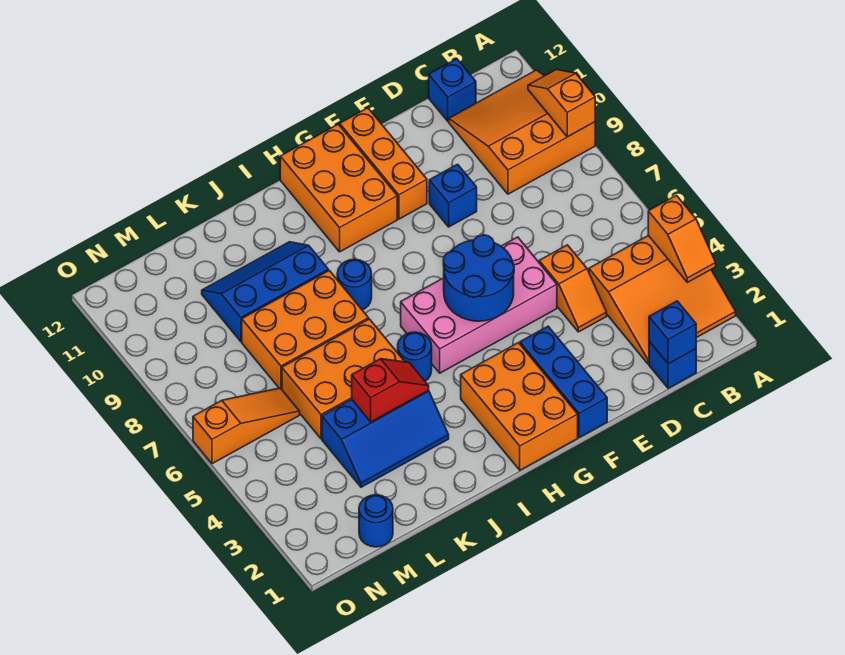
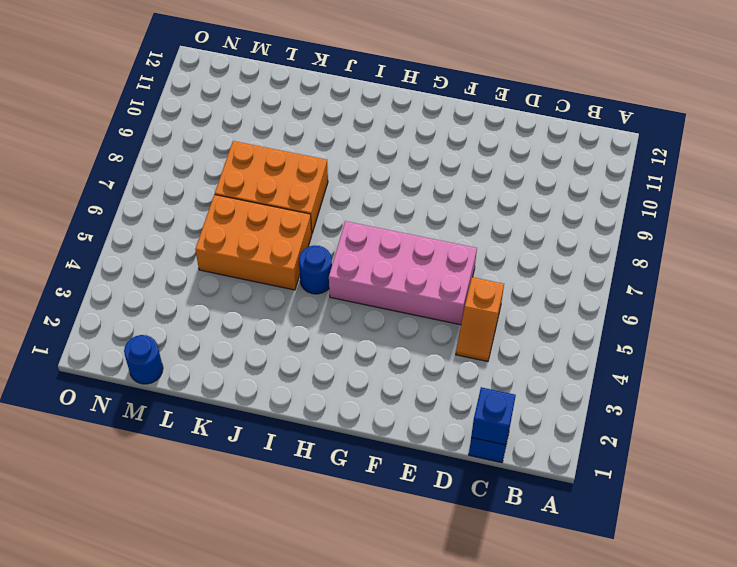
none -> orange 3x3 slope [589,236,736,364]
none -> orange 3x3 slope [449,70,595,194]
none -> blue 1x1 brick [429,59,476,121]

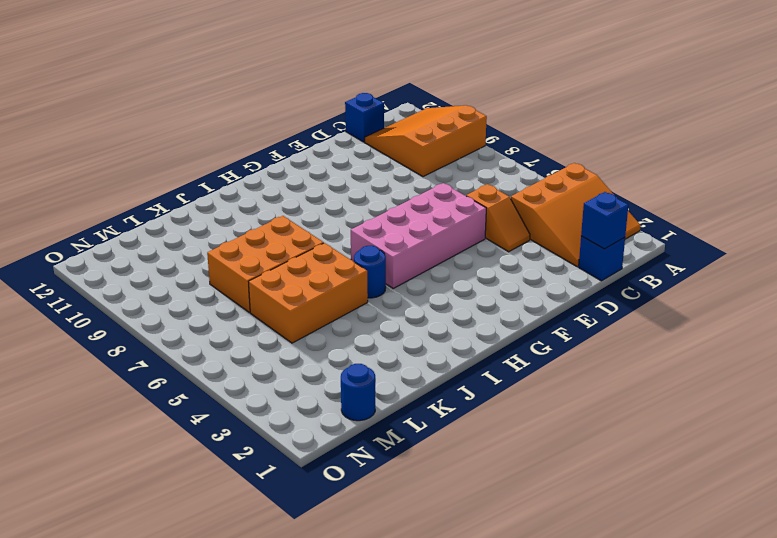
none -> blue 1x1 brick [429,164,477,227]
none -> blue 1x3 brick [520,326,607,438]
none -> orange 1x3 brick [340,108,427,219]

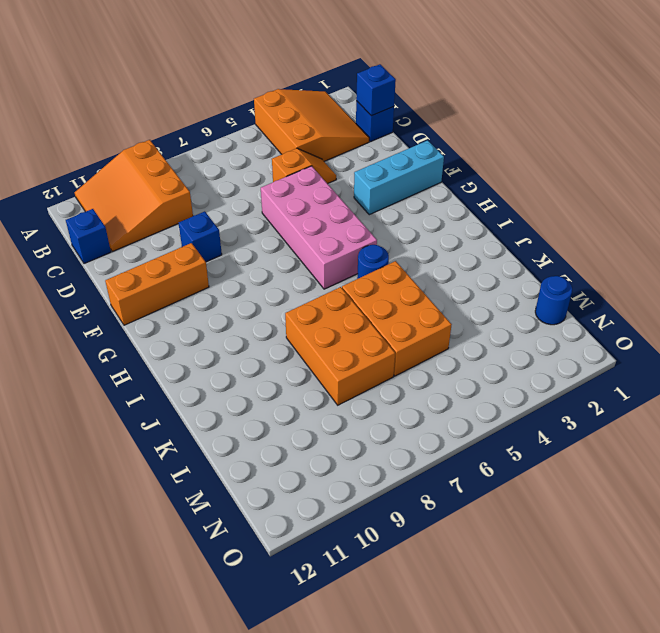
cyan 1x3 brick [354,140,444,215] -> blue 1x3 brick [520,326,607,438]
none -> orange 2x3 brick [461,343,578,470]
none -> orange 2x3 brick [280,124,397,252]
none -> blue 1x1 round brick [337,259,372,310]

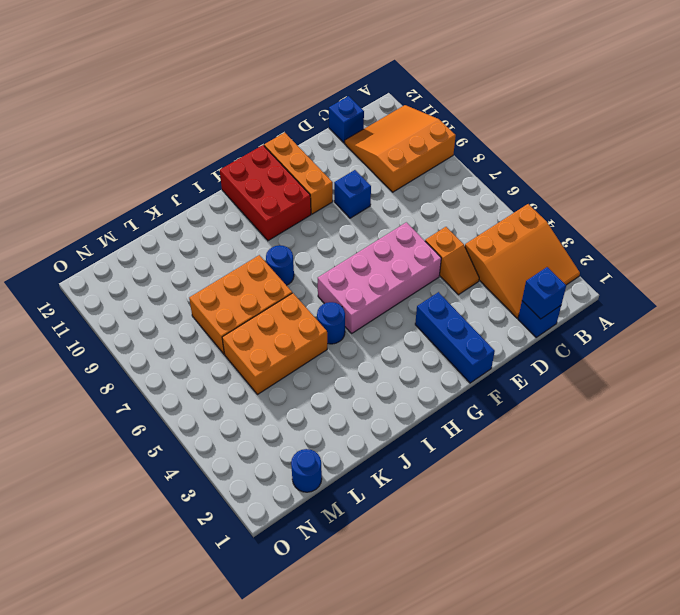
red 2x3 brick [220,145,311,241] -> orange 2x3 brick [280,124,397,252]
none -> orange 2x3 brick [461,343,578,470]
none -> blue 2x3 slope [322,390,449,487]
none -> blue 2x3 slope [202,242,328,342]

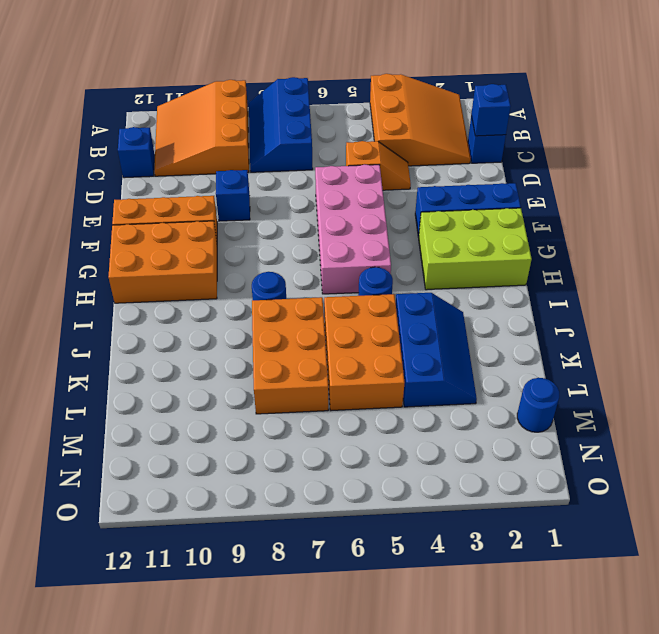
blue 2x3 slope [249,77,313,172] -> blue 2x3 slope moved to [202,242,328,342]
lime 2x3 brick [418,208,532,290] -> orange 2x3 brick [461,343,578,470]
none -> orange 1x3 slope [193,388,300,464]
none -> orange 1x2 slope [648,195,716,282]
none -> orange 1x2 slope [528,70,595,137]

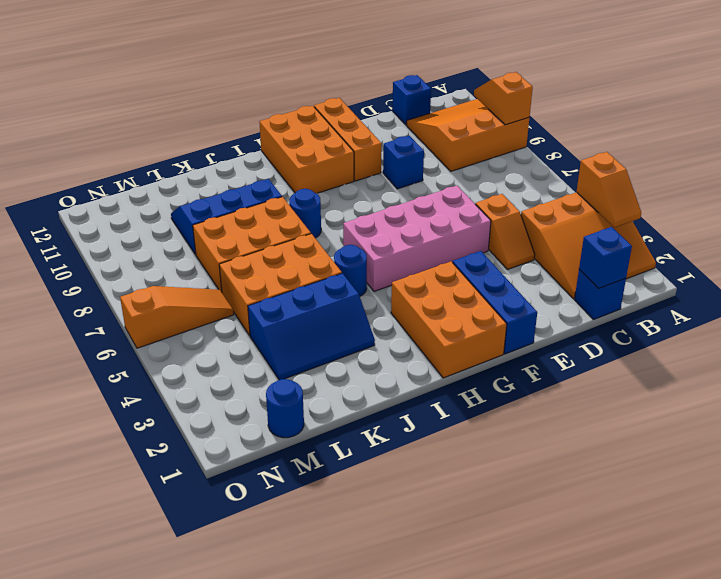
none -> blue 2x2 round brick [443,235,514,321]
none -> red 1x2 slope [352,359,429,422]

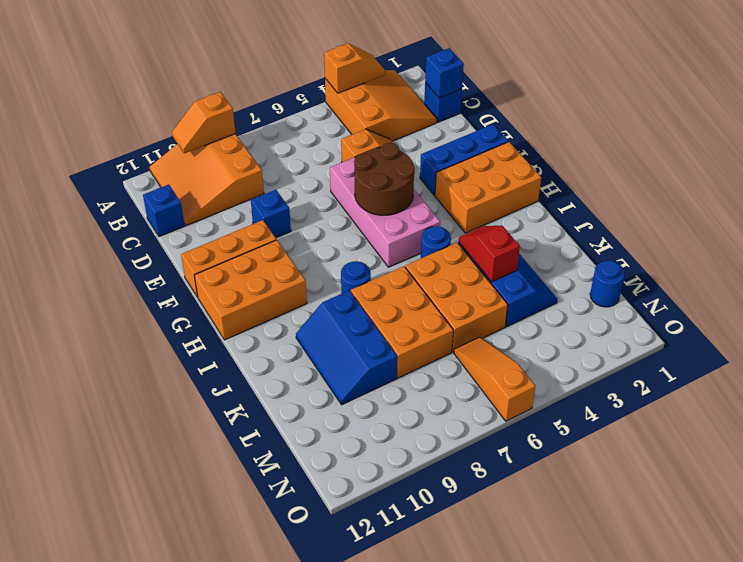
brown 2x2 round brick [354,143,415,215] -> blue 2x2 round brick [443,235,514,321]

